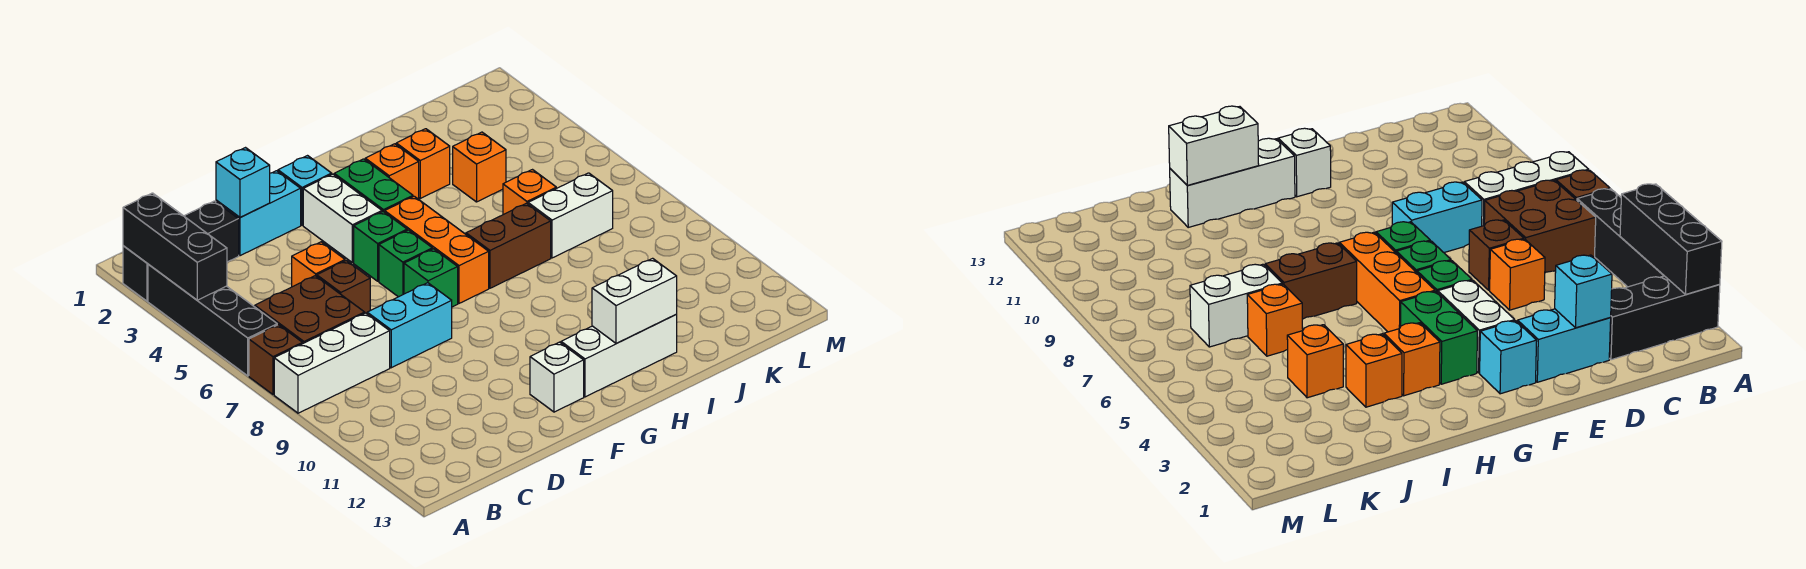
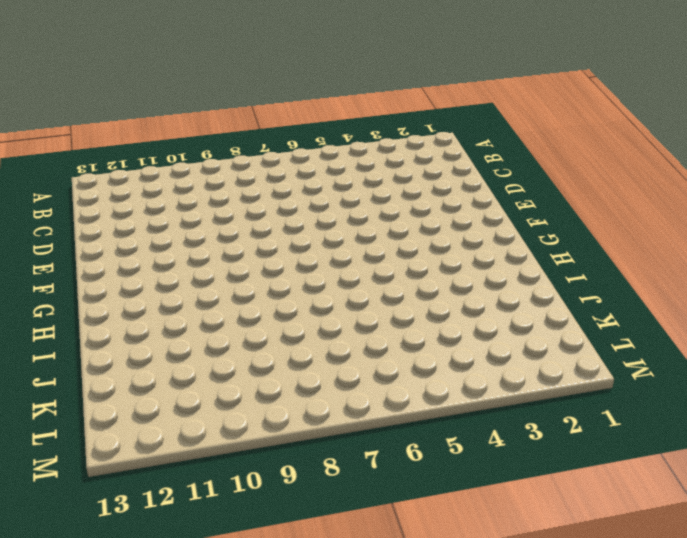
none -> black 1x3 brick [123,201,239,301]
none -> black 1x4 brick [148,264,277,376]
none -> brown 1x1 brick [249,325,302,394]

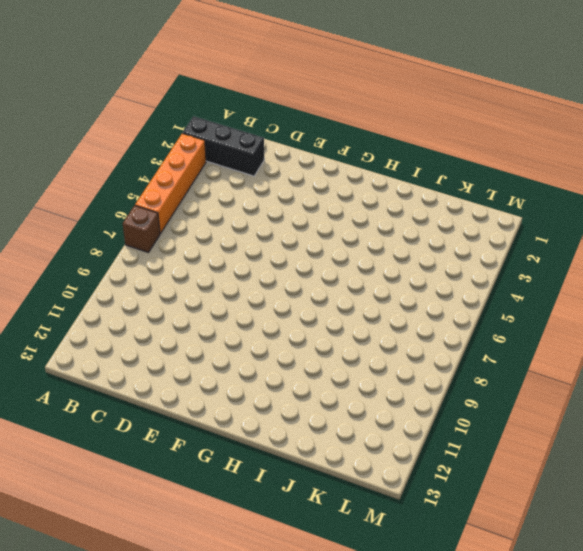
orange 1x4 brick [135,133,206,233] -> black 1x4 brick [148,264,277,376]
none -> white 1x3 brick [274,313,390,413]
none -> brown 2x2 brick [255,276,365,344]
none -> cyan 1x2 brick [216,171,301,256]

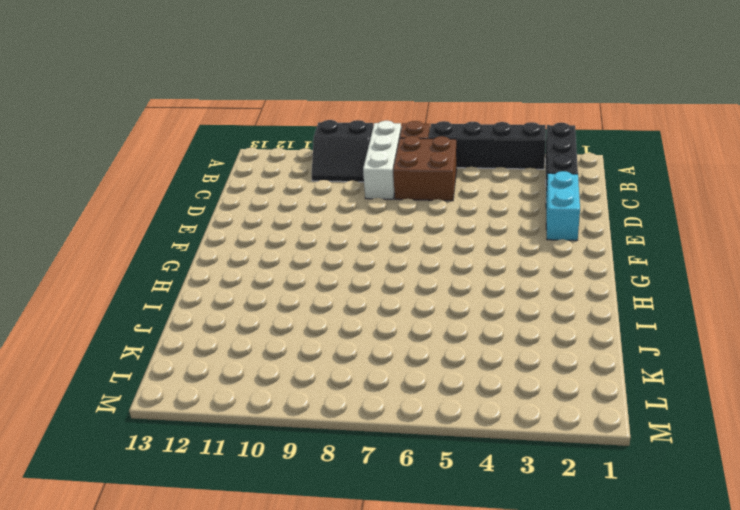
black 2x2 slope [312,120,373,182] -> none
none -> orange 1x1 brick [292,242,345,287]
none -> brown 1x1 brick [317,261,370,313]
none -> cyan 1x2 brick [367,283,452,368]

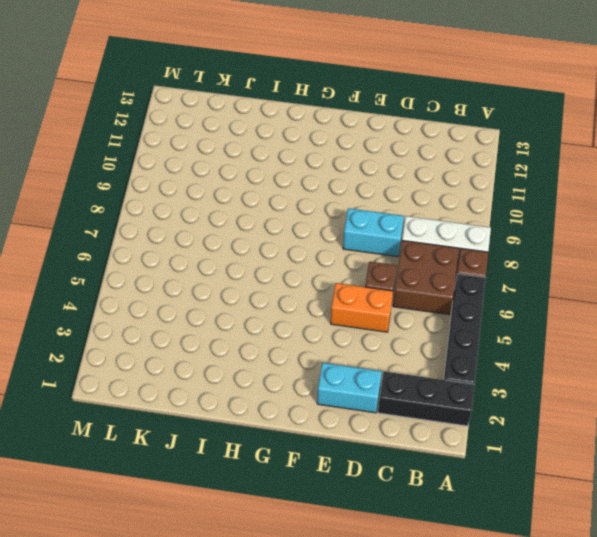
orange 1x2 brick [331,283,393,332] -> orange 1x1 brick [292,242,345,287]
none -> cyan 1x1 brick [278,156,332,225]
none -> white 1x2 brick [303,174,382,263]
none -> green 1x1 brick [354,212,407,281]

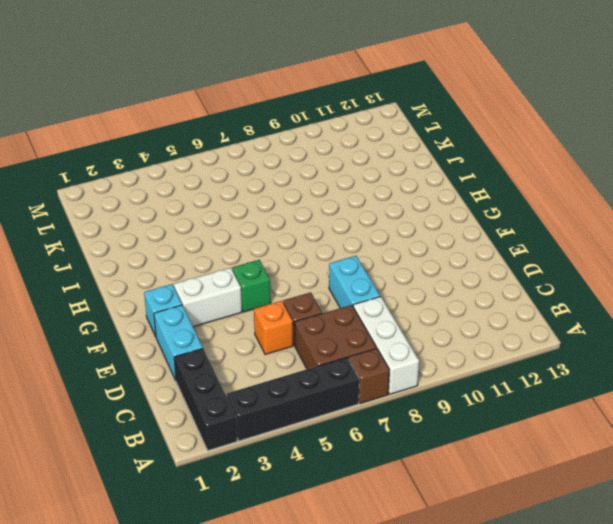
none -> green 1x1 brick [379,230,432,297]
none -> green 1x1 brick [404,249,458,307]
none -> white 1x1 brick [530,342,584,412]

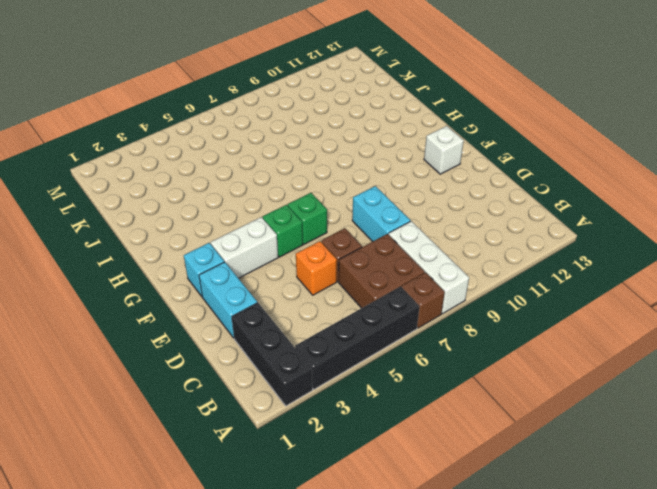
none -> green 1x1 brick [404,249,458,307]
none -> green 1x2 brick [334,159,413,212]
none -> orange 1x3 brick [385,196,489,303]

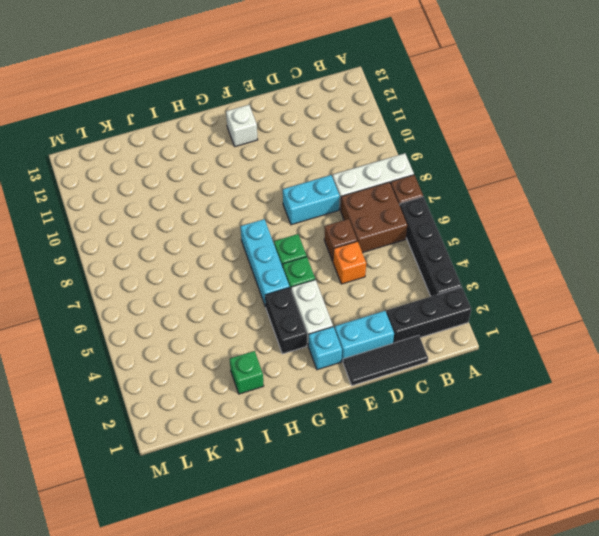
black 1x3 tile [343,335,428,386] -> none
black 1x2 brick [265,287,307,354] -> green 1x2 brick [334,159,413,212]
cyan 1x3 brick [240,219,289,307] -> orange 1x3 brick [385,196,489,303]
green 1x1 brick [230,351,264,394] -> green 1x1 brick moved to [404,249,458,307]
none -> white 1x3 brick [561,315,677,397]
none -> orange 1x1 brick [365,144,419,199]
none -> brown 1x2 brick [466,203,551,288]

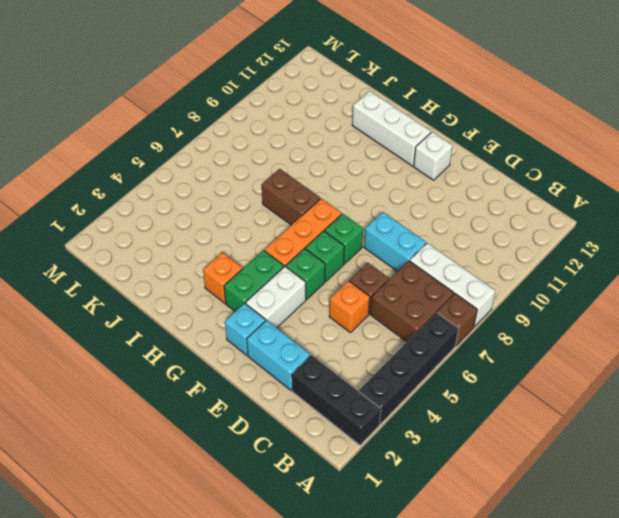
none -> orange 1x1 brick [396,129,450,198]
none -> orange 1x1 brick [453,132,506,202]
none -> orange 1x1 brick [503,170,556,215]

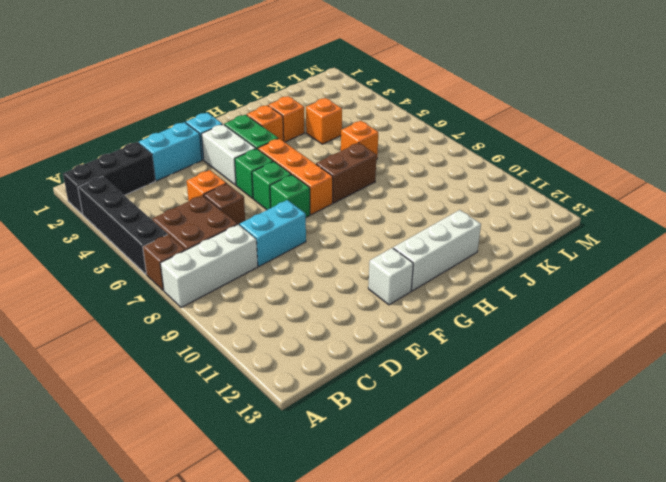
none -> white 1x2 brick [528,173,613,258]
none -> black 1x3 brick [123,193,227,300]
none -> cyan 1x1 brick [216,148,270,217]

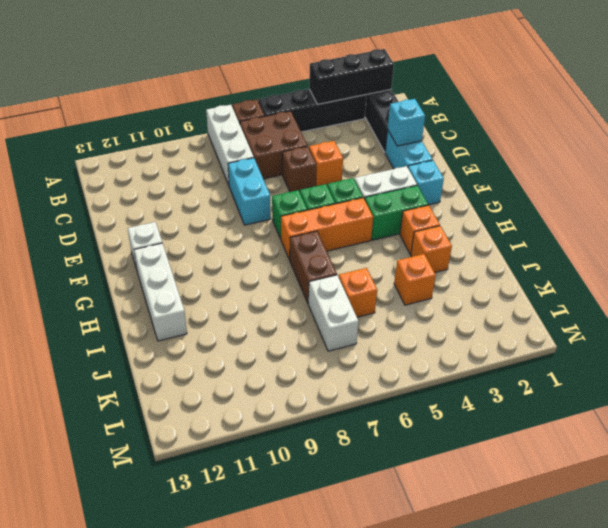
none -> white 1x2 brick [592,258,677,344]

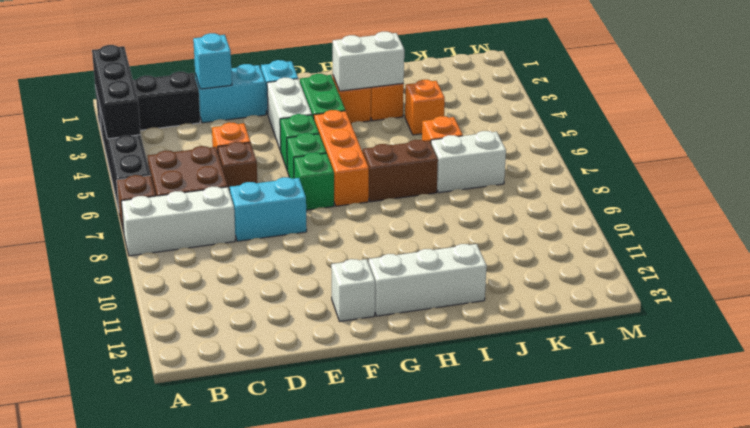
white 1x2 brick [333,32,404,91] -> white 1x2 brick moved to [592,258,677,344]

